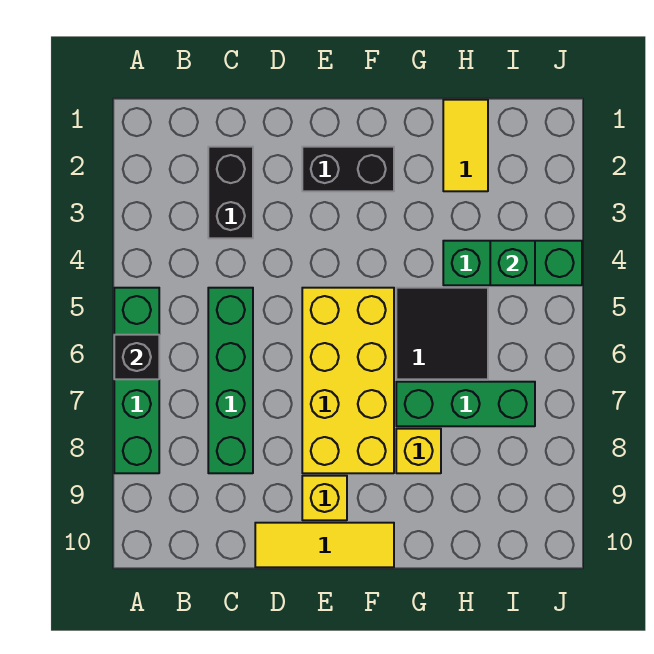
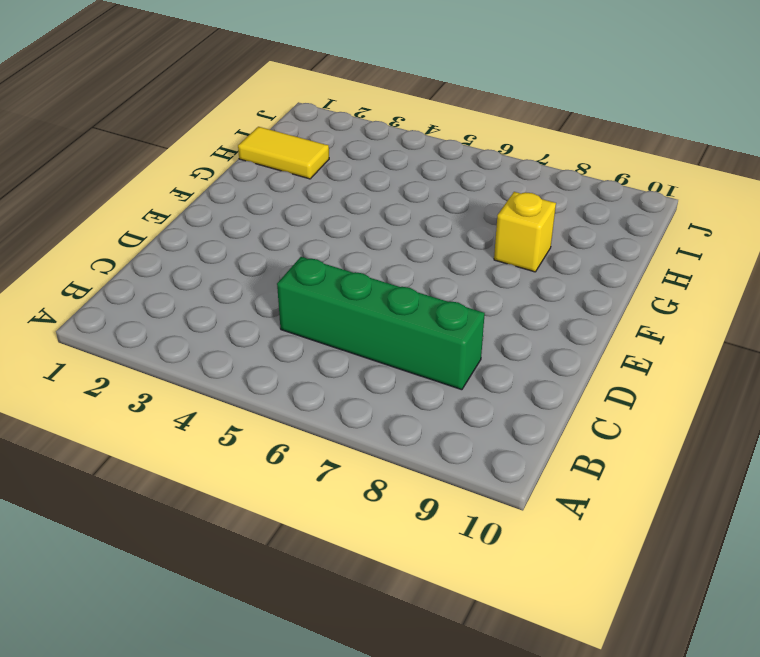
none -> green 1x4 brick [114,288,159,473]
none -> black 1x2 brick [208,147,253,238]
none -> yellow 1x3 tile [255,523,394,567]

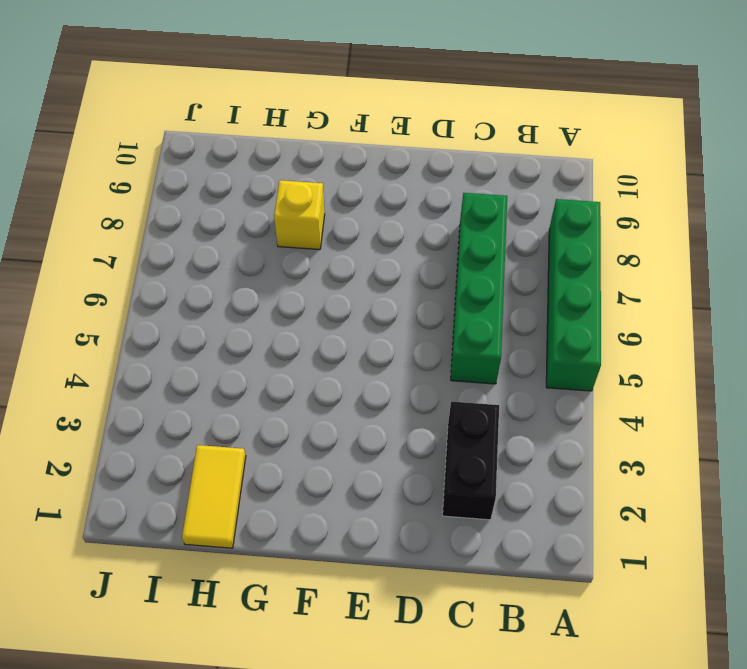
none -> yellow 1x3 tile [255,523,394,567]
none -> black 1x2 brick [302,147,394,191]
none -> yellow 2x4 brick [302,288,394,473]

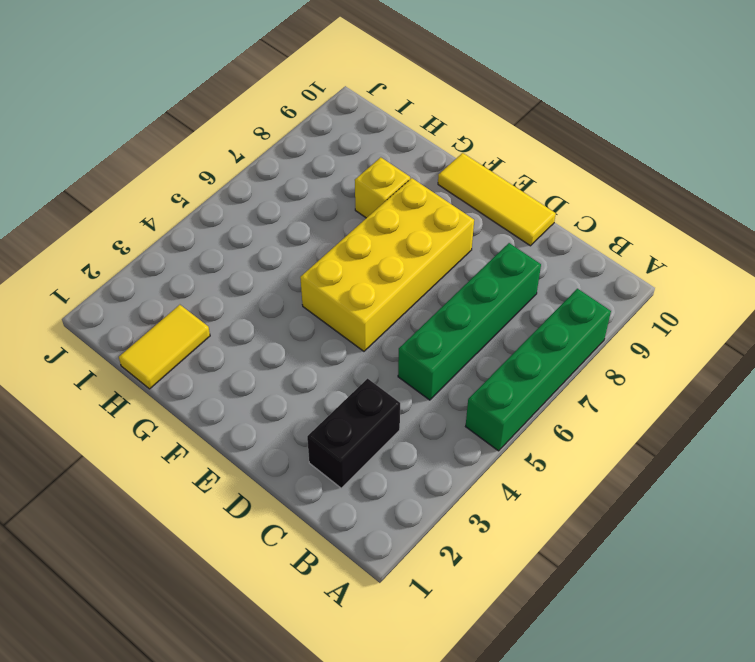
none -> black 1x2 brick [302,147,394,191]
none -> yellow 1x1 brick [302,476,347,520]
none -> black 2x2 tile [396,288,488,379]

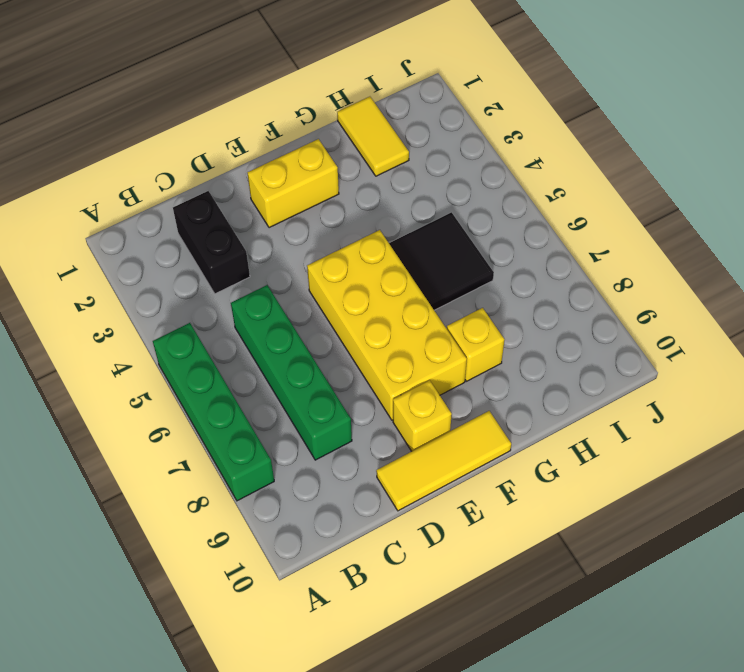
yellow 1x2 brick [247,139,339,228] -> black 1x2 brick [302,147,394,191]
none -> green 1x3 brick [396,382,535,426]
none -> green 1x3 brick [443,241,582,285]
none -> black 1x1 brick [114,335,159,379]

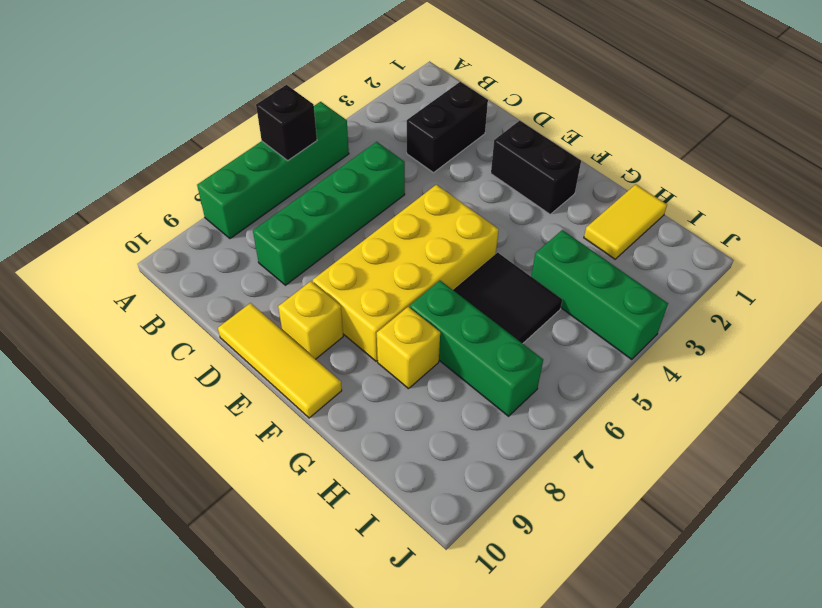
none -> green 1x1 brick [490,241,535,285]

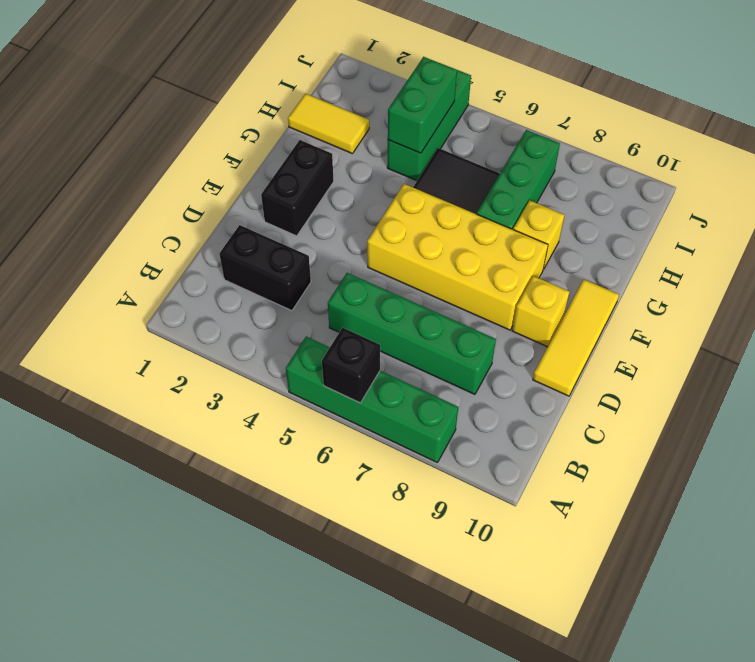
green 1x2 brick [388,57,457,153] -> green 1x1 brick [490,241,535,285]

